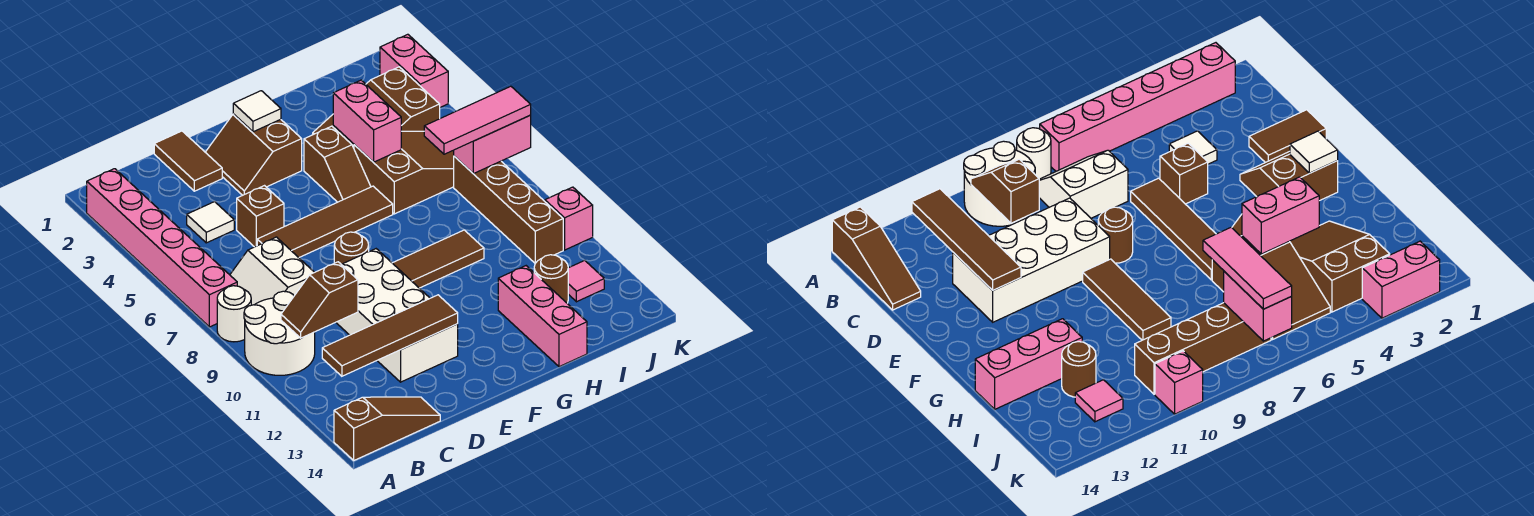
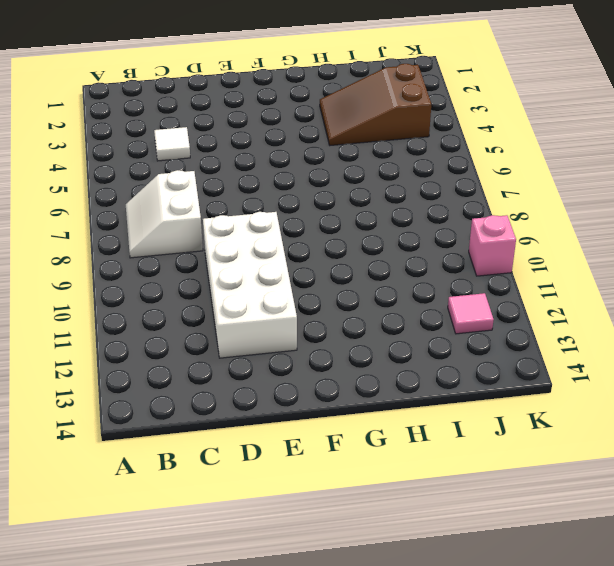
none -> pink 1x6 brick [87,169,237,327]
none -> white 1x1 round brick [217,286,251,342]
none -> white 2x2 round brick [244,291,315,375]

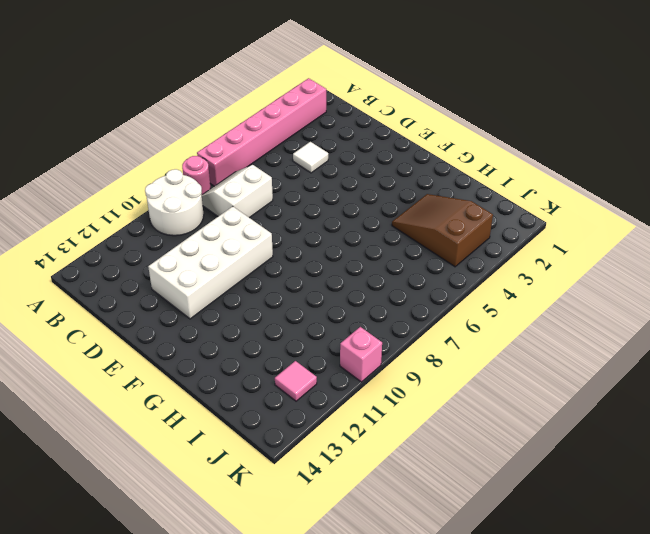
pink 1x1 round brick [182,156,210,195] -> white 1x1 round brick [217,286,251,342]
none -> brown 1x3 slope [334,397,440,460]
none -> brown 1x2 tile [154,131,222,191]
none -> brown 1x1 brick [237,186,284,247]

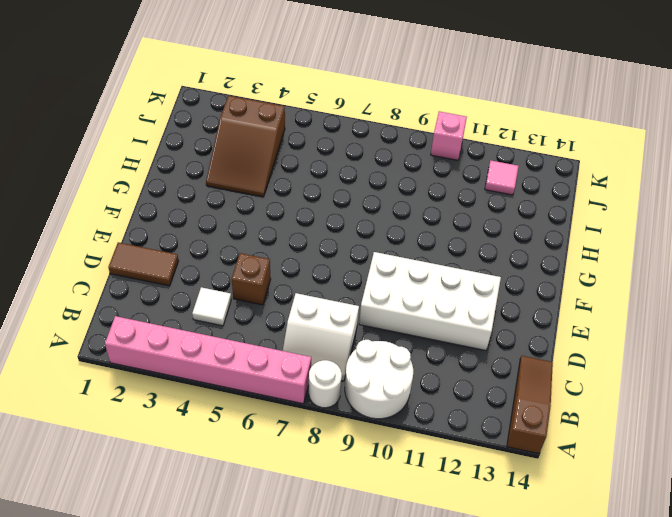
none -> brown 1x4 tile [257,186,393,257]
none -> brown 2x2 slope [205,114,302,195]
none -> brown 1x1 round brick [334,232,369,264]

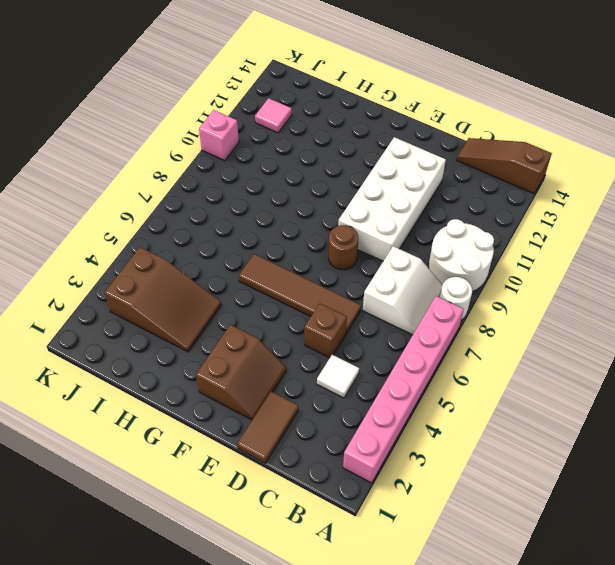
none -> brown 1x3 tile [393,230,484,288]
none -> brown 1x2 slope [304,126,371,202]
none -> brown 2x3 slope [354,131,454,214]

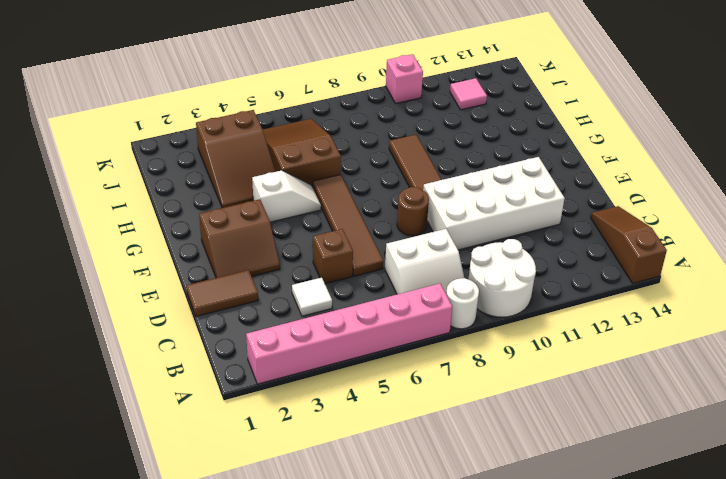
white 1x2 slope [252,170,321,222] -> brown 1x2 slope [304,126,371,202]
none -> pink 1x3 brick [498,266,587,367]
none -> brown 1x1 round brick [534,255,568,303]
none -> brown 1x4 brick [454,156,563,263]

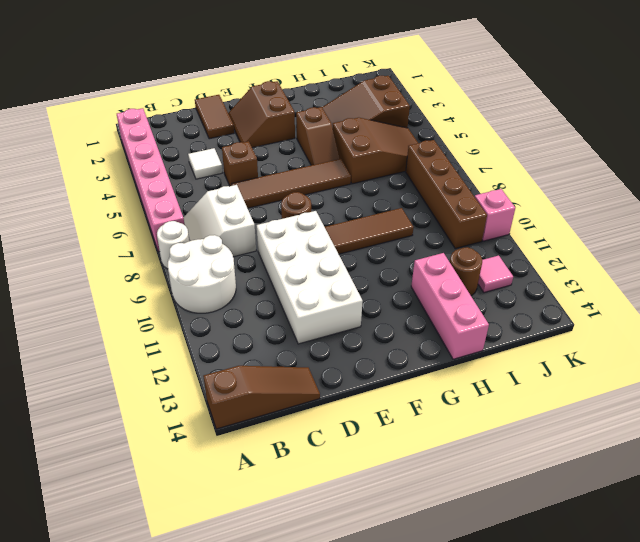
none -> pink 1x2 brick [380,34,448,107]
none -> brown 1x2 slope [281,262,358,338]
none -> brown 1x4 tile [322,295,458,376]

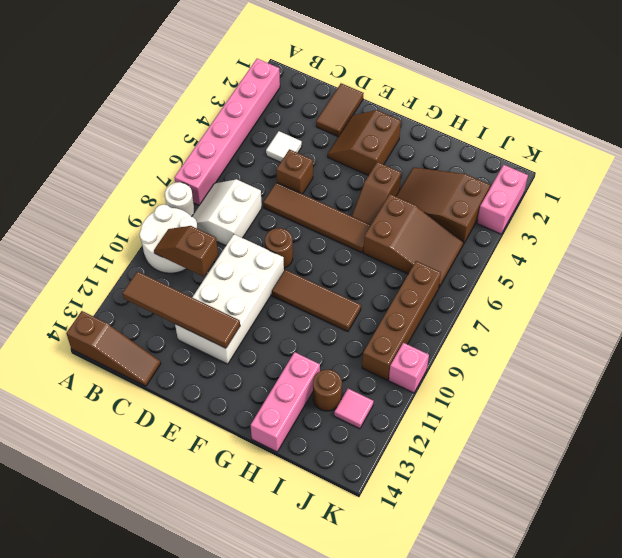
none -> white 1x1 tile [233,91,281,132]
none -> pink 1x2 brick [333,80,401,162]
none -> pink 1x2 brick [454,115,531,174]

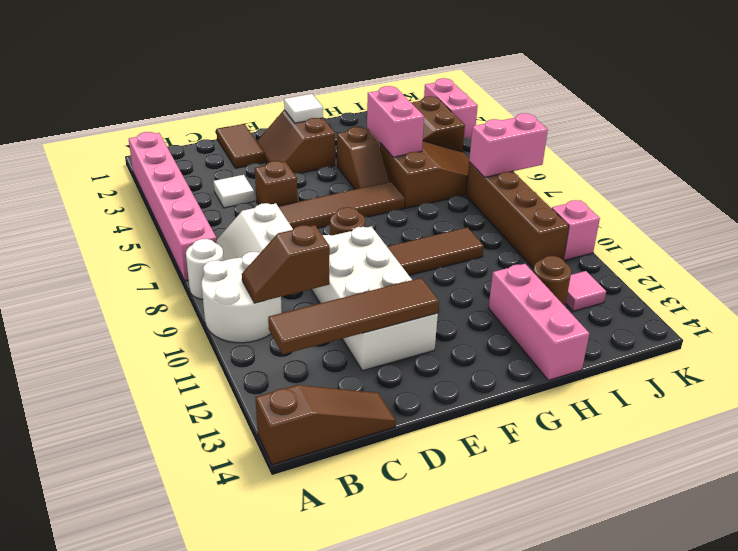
none -> pink 1x3 tile [424,86,531,154]

